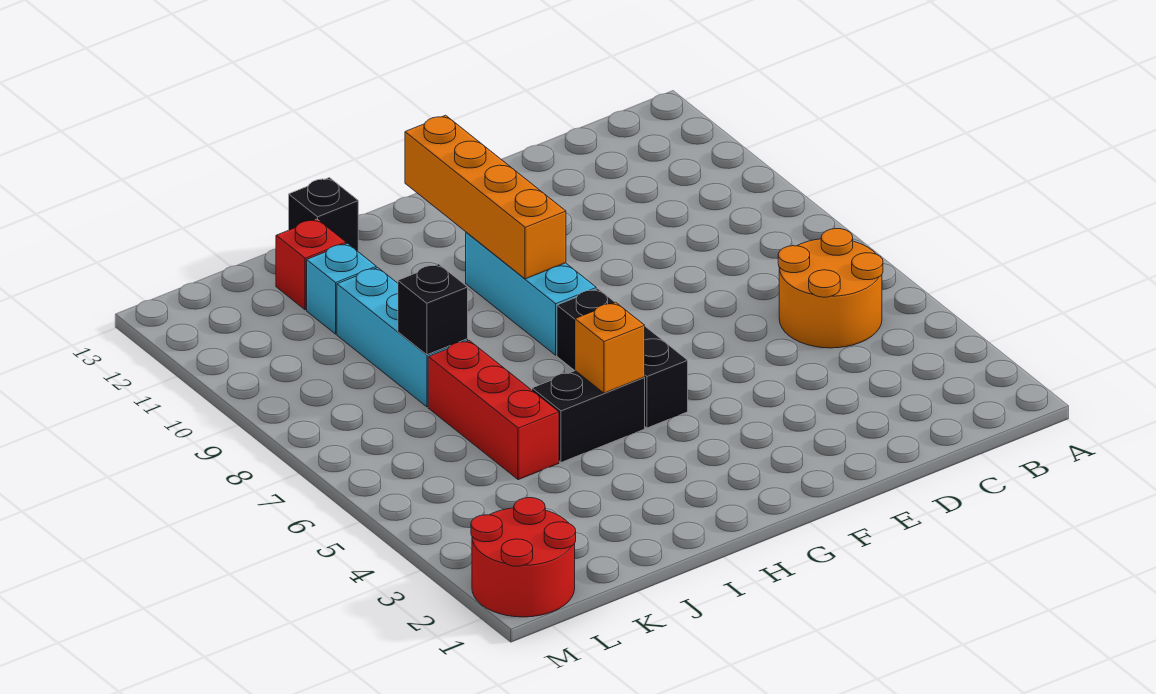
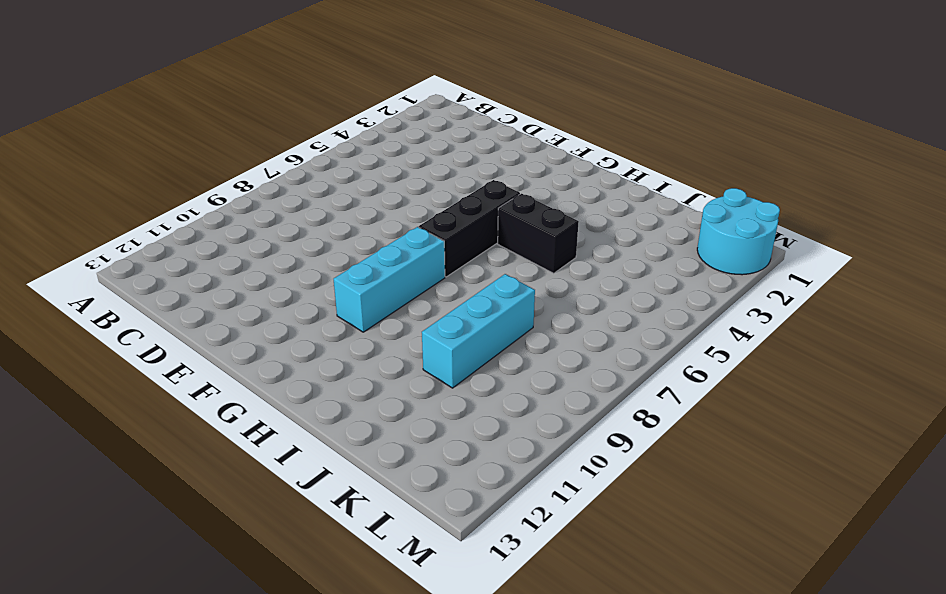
cyan 2x2 round brick [697,188,780,275] -> red 2x2 round brick [471,498,576,617]
none -> orange 2x2 round brick [778,229,883,348]
none -> black 1x1 brick [289,178,358,251]
none -> red 1x3 brick [428,341,559,480]

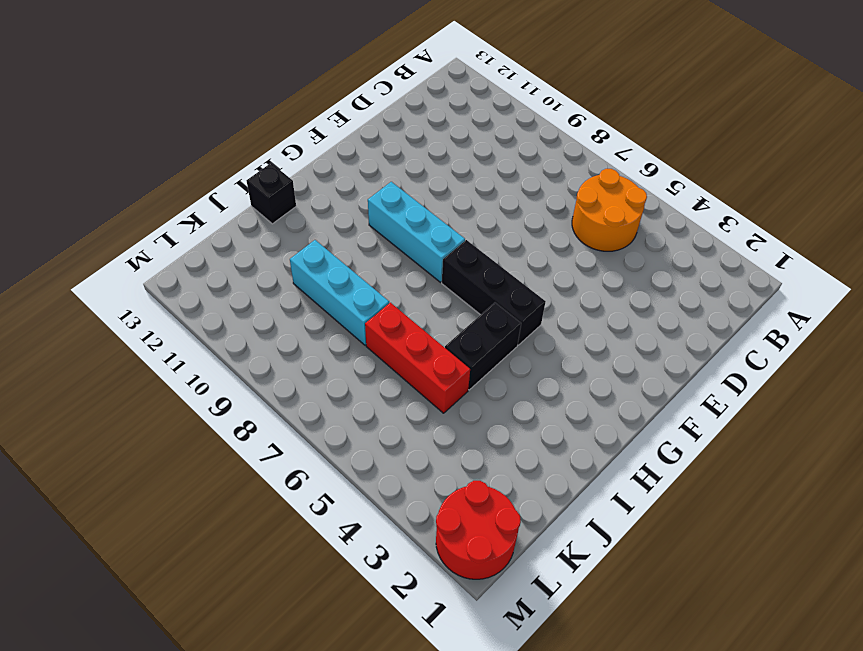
none -> cyan 1x1 brick [307,243,376,334]
none -> red 1x1 brick [276,219,346,310]
none -> orange 1x4 brick [405,115,566,279]

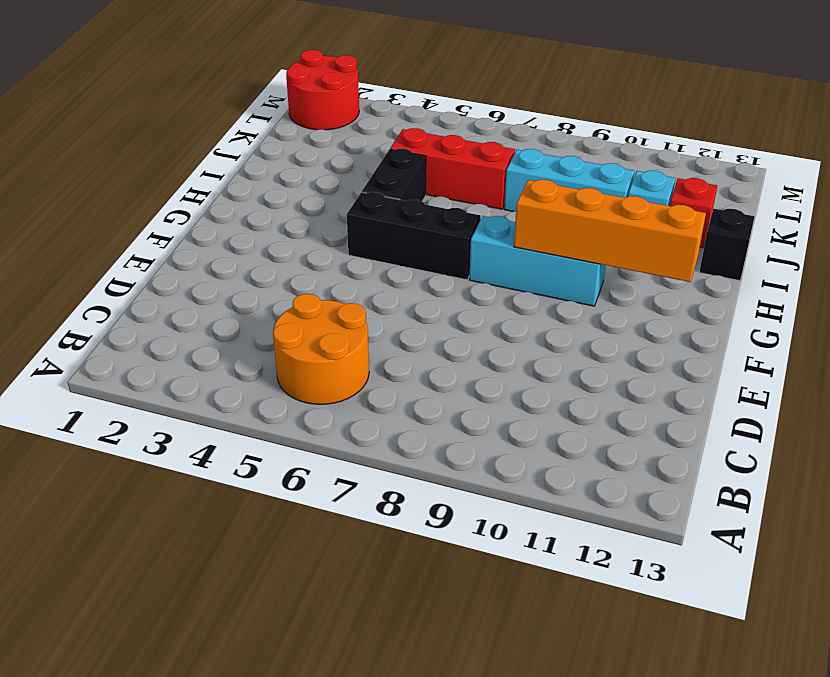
none -> orange 1x1 brick [575,302,645,393]
none -> black 1x1 brick [398,264,468,355]

